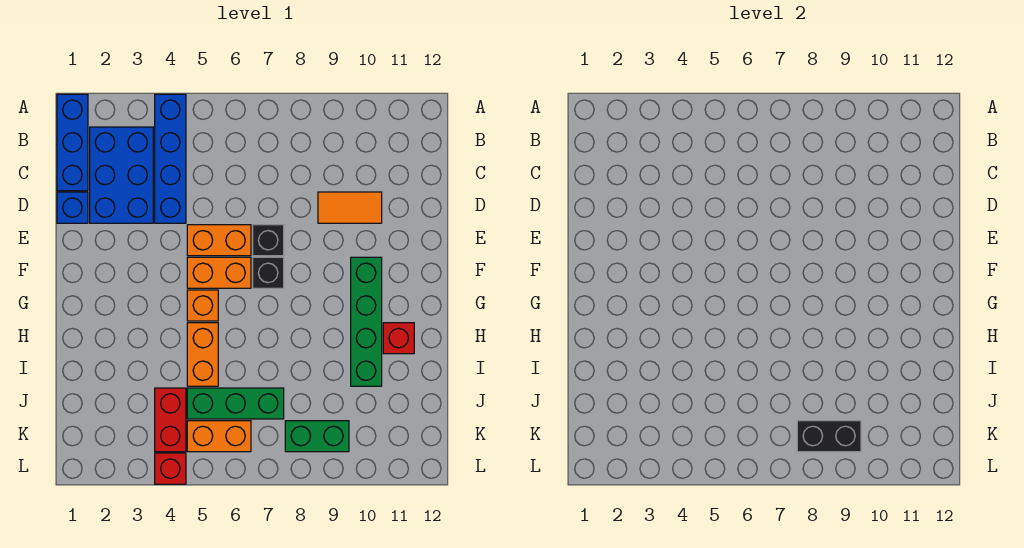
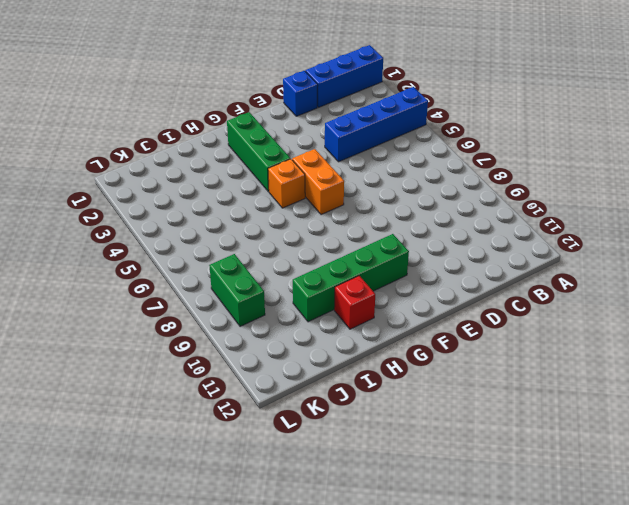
green 1x3 brick [227,112,290,191] -> green 1x3 brick moved to [187,388,284,419]
none -> blue 2x3 brick [90,127,153,223]
none -> orange 1x2 tile [318,192,382,223]
none -> orange 1x2 brick [187,225,251,256]

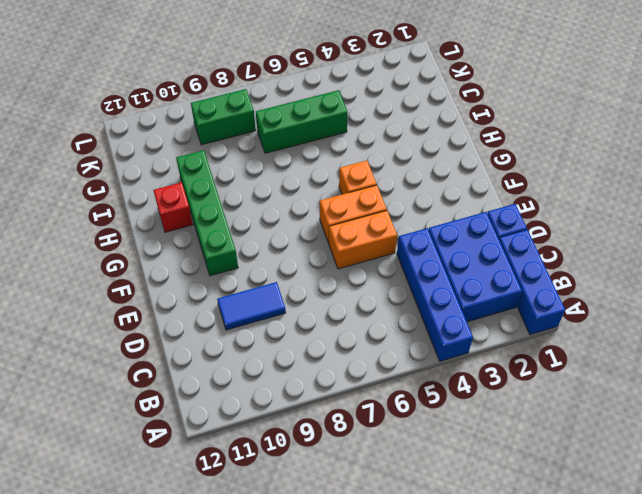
blue 1x2 tile [217,282,286,330] -> orange 1x2 tile [318,192,382,223]
none -> black 1x1 brick [253,225,284,256]
none -> black 1x1 brick [253,257,284,288]
none -> orange 1x2 brick [187,323,218,386]

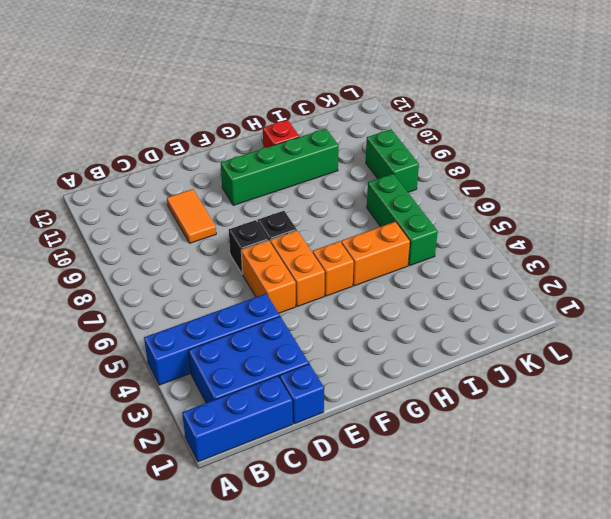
none -> red 1x2 brick [155,388,186,452]
none -> orange 1x2 brick [187,421,251,452]
none -> red 1x1 brick [155,453,186,484]

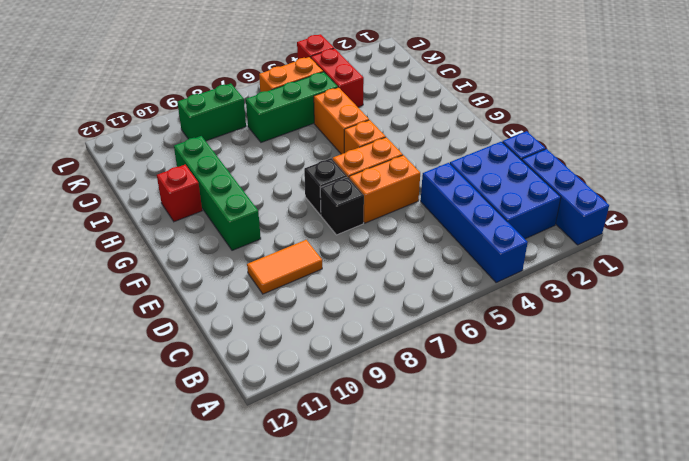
none -> black 1x2 brick [797,421,861,452]

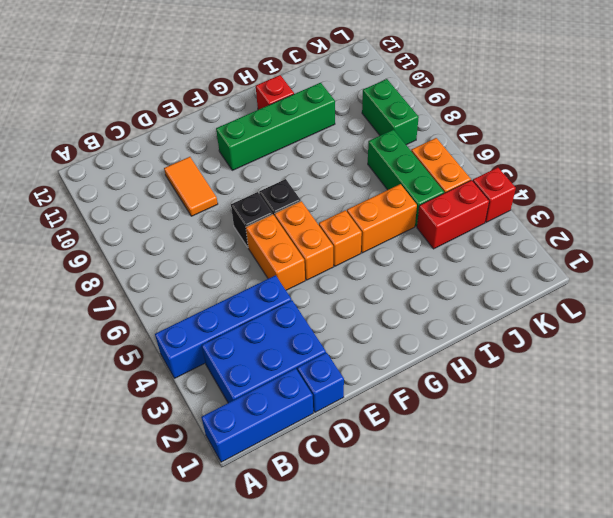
none -> black 1x2 brick [797,421,861,452]

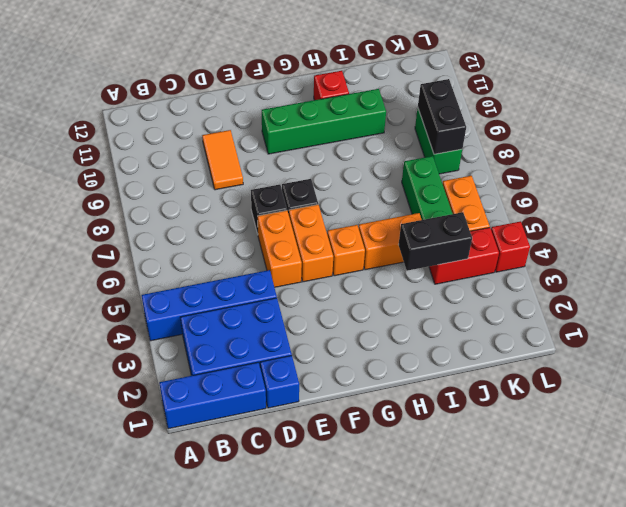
black 1x2 brick [398,212,472,271] -> none

